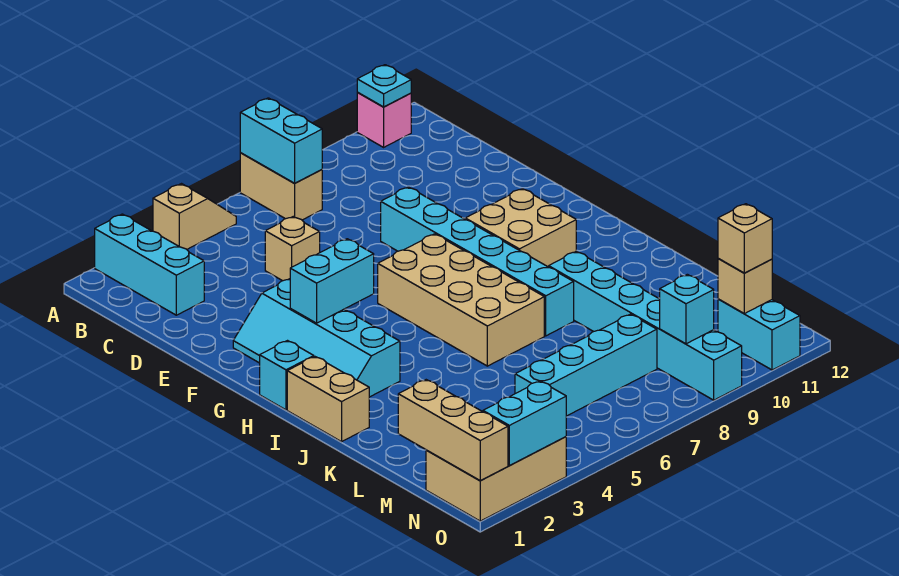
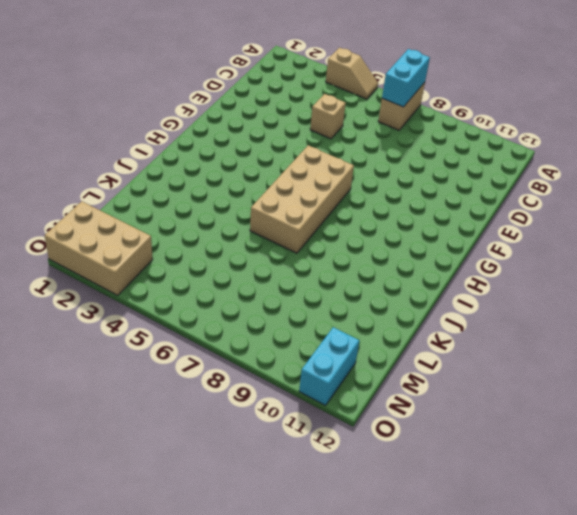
none -> cyan 1x3 brick [95,214,204,315]
none -> pink 1x1 brick [357,93,411,147]
none -> cyan 1x6 brick [381,187,574,336]

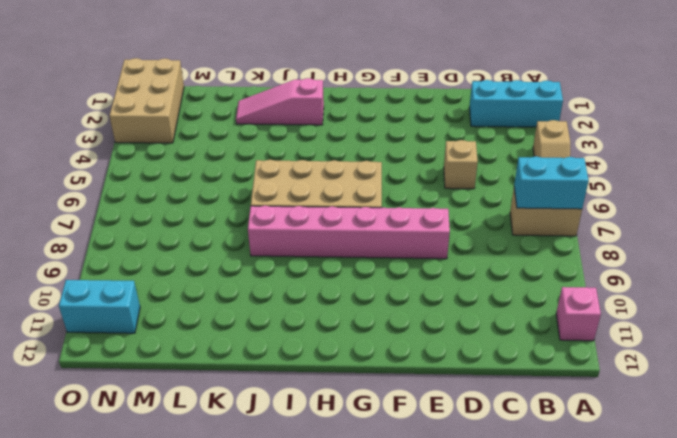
pink 1x6 brick [248,206,450,259] -> cyan 1x6 brick [381,187,574,336]
pink 1x3 slope [236,78,324,125] -> cyan 2x4 slope [233,279,400,397]
none -> tan 2x2 brick [465,189,576,267]
none -> cyan 1x1 brick [260,341,314,410]
none -> tan 1x2 brick [287,357,369,442]

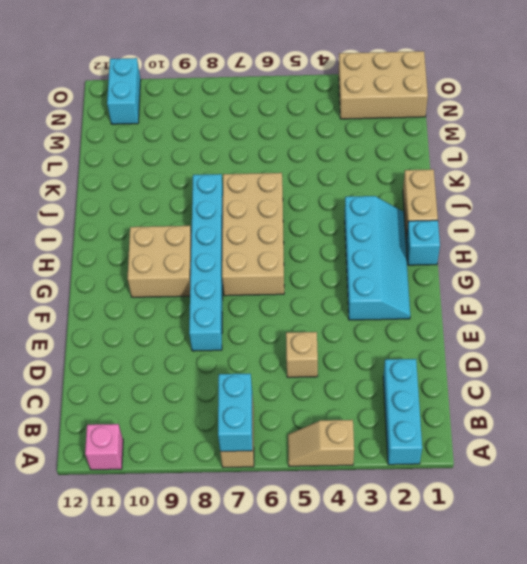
none -> cyan 1x6 brick [549,251,742,400]
none -> cyan 1x4 brick [515,314,657,416]
none -> cyan 1x1 plate [357,65,411,107]

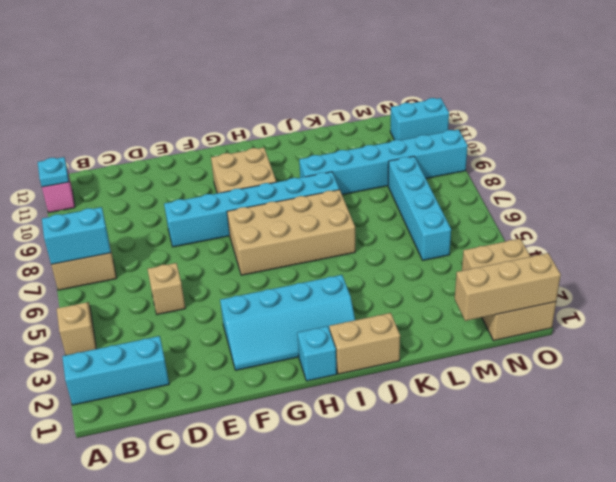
none -> cyan 1x2 brick [290,239,374,323]
none -> cyan 1x1 brick [660,274,714,344]
none -> tan 1x1 brick [718,259,772,314]

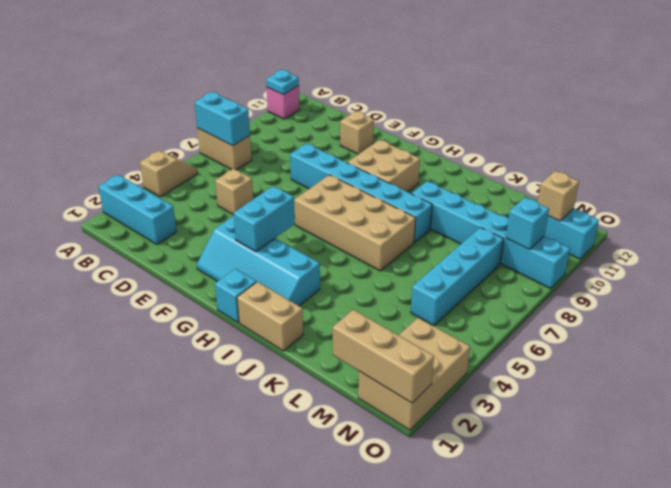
tan 1x1 brick [340,111,374,154] -> tan 1x1 brick moved to [718,204,772,273]
none -> cyan 1x2 brick [483,381,566,465]

